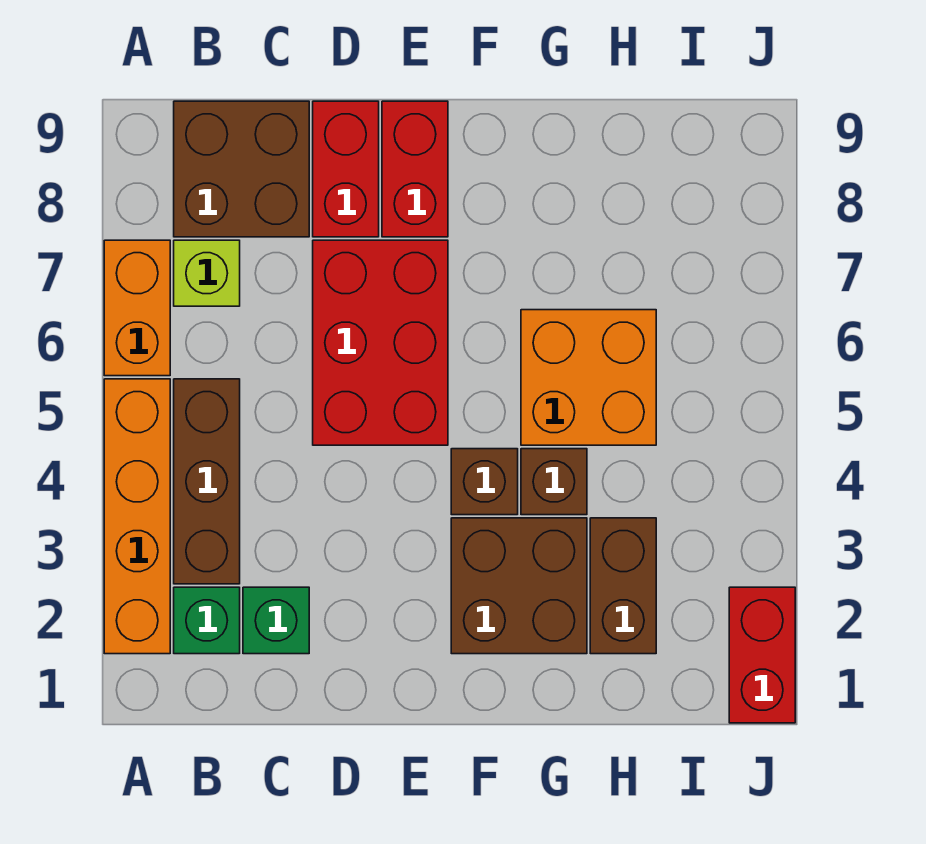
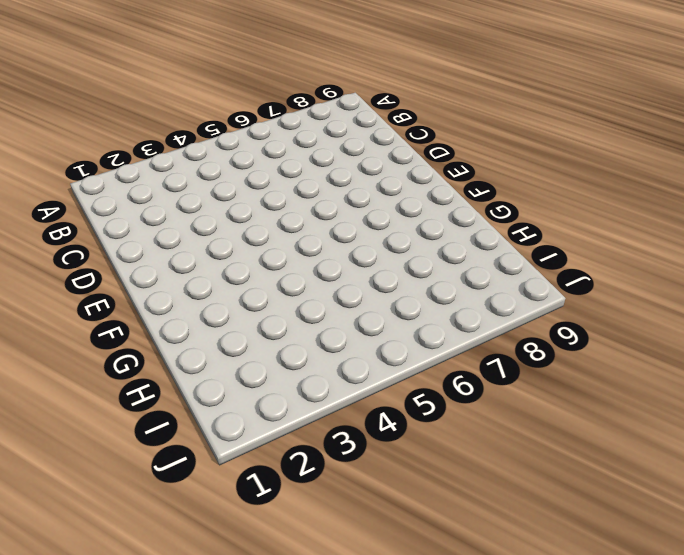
none -> orange 1x4 brick [104,379,170,654]
none -> orange 1x2 brick [104,240,170,376]
none -> green 1x1 brick [174,587,240,654]

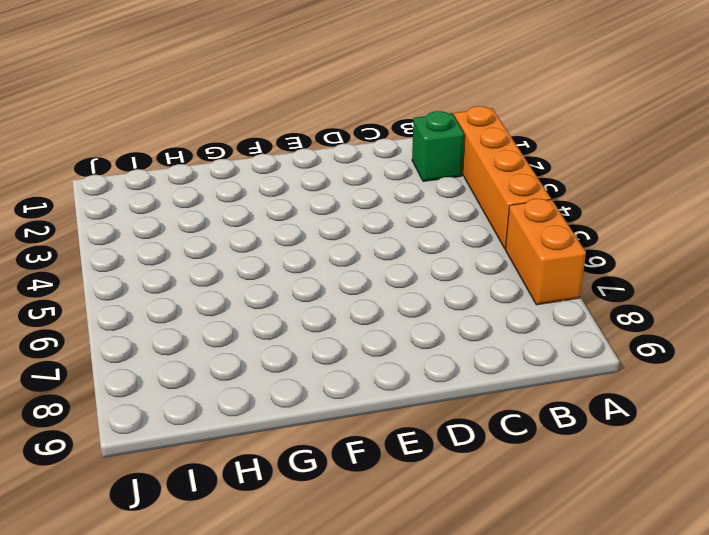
none -> brown 1x3 brick [174,379,240,584]
none -> lime 1x1 brick [174,240,240,306]
none -> brown 2x2 brick [174,101,309,237]

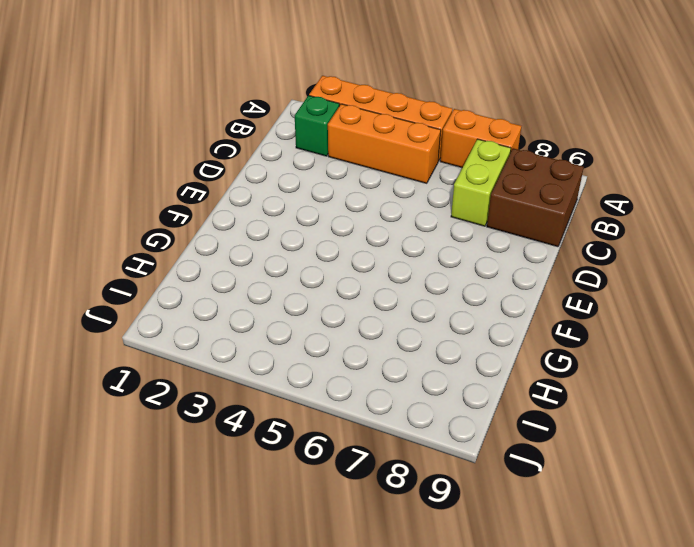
orange 1x3 brick [328,104,441,183] -> brown 1x3 brick [174,379,240,584]
lime 1x2 brick [451,139,511,226] -> lime 1x1 brick [174,240,240,306]
none -> green 1x1 brick [243,587,309,654]
none -> red 2x3 brick [313,240,448,445]
none -> red 1x2 brick [313,101,379,237]

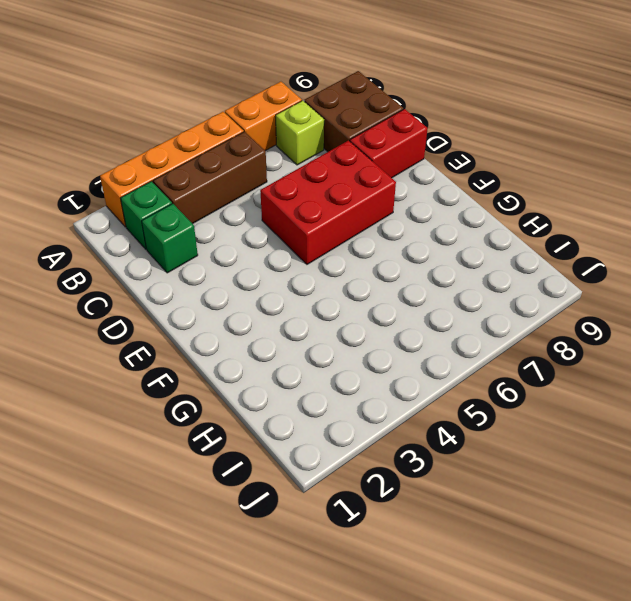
none -> red 1x2 brick [382,101,448,237]
none -> brown 2x2 brick [451,518,587,654]
none -> brown 1x1 brick [451,449,518,515]

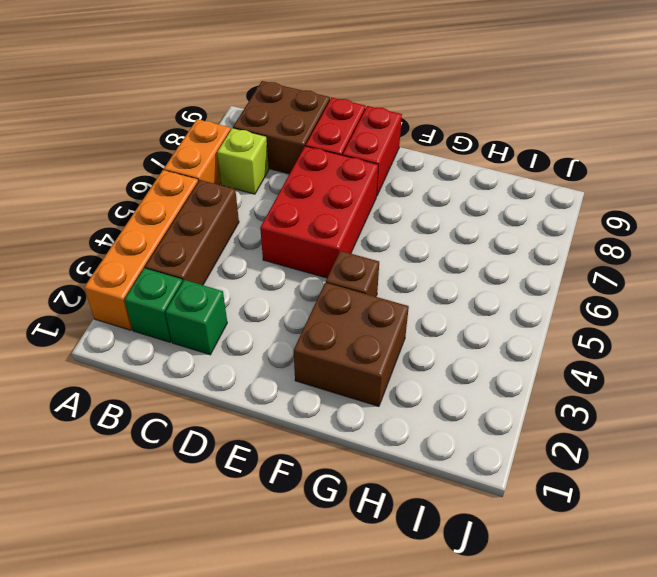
none -> brown 1x1 brick [521,449,587,515]
none -> orange 2x2 brick [521,310,656,445]
none -> brown 1x2 brick [590,518,656,654]

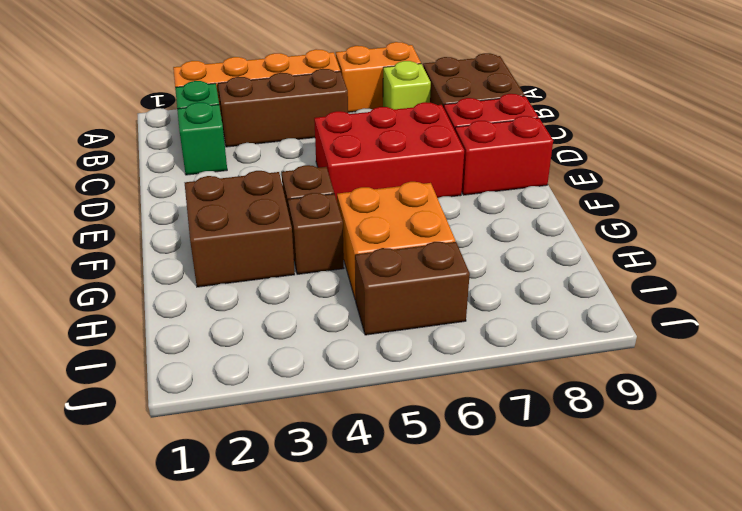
brown 1x2 brick [355,242,470,335] -> brown 1x2 brick moved to [590,518,656,654]
none -> red 1x2 brick [729,587,795,723]

